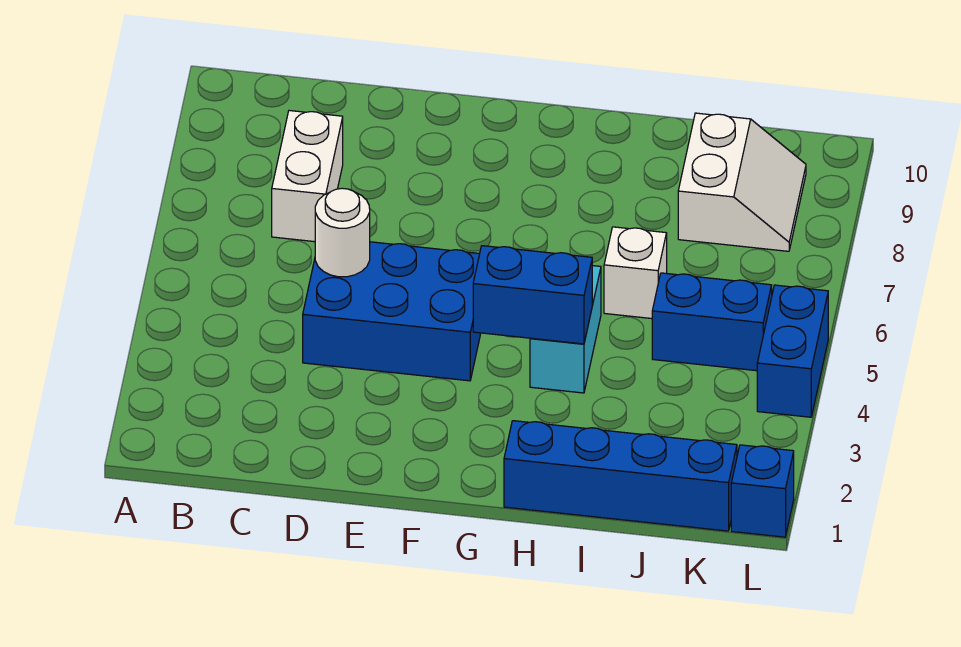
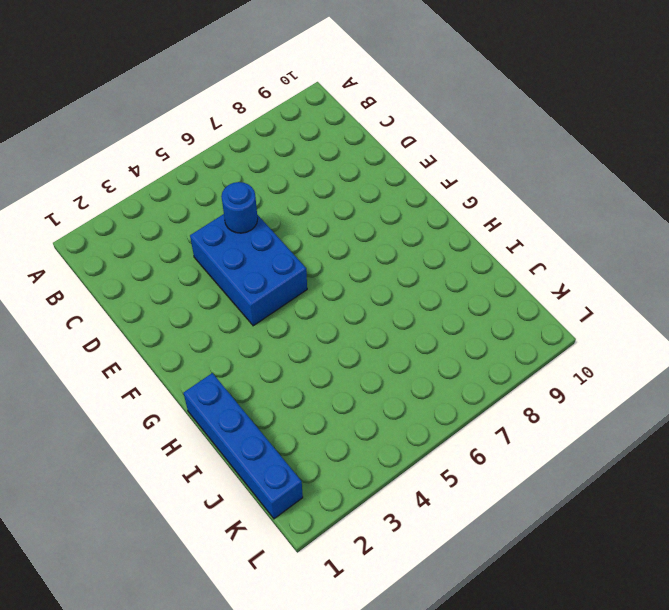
blue 1x1 round brick [221,182,258,233] -> white 1x1 round brick [315,188,370,277]
none -> white 1x2 brick [272,111,343,242]
none -> cyan 1x2 brick [530,266,601,393]

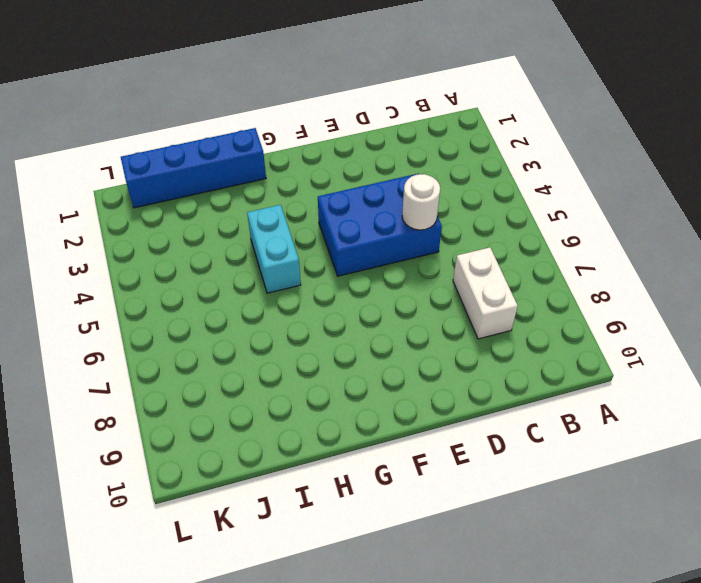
none -> white 1x1 brick [604,227,667,319]
none -> blue 1x2 brick [652,273,772,371]

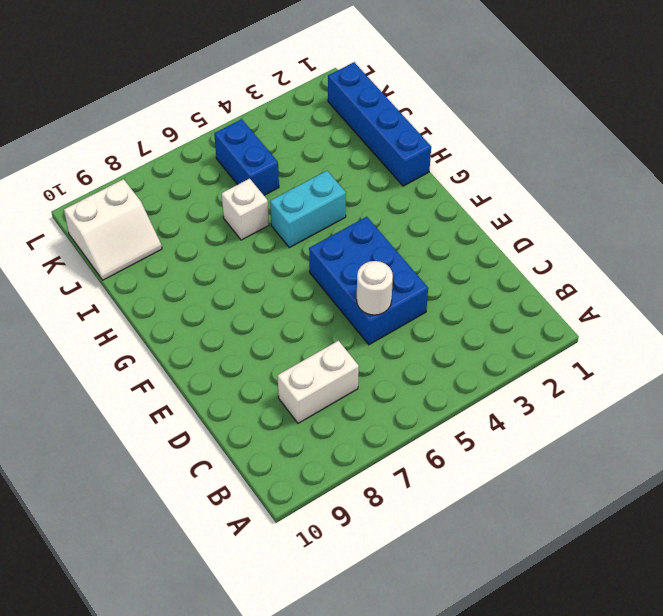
white 2x2 slope [64,179,162,280] -> white 2x2 slope turned to [678,113,806,251]
none -> blue 1x1 brick [731,445,794,537]
none -> blue 1x2 brick [757,285,828,417]

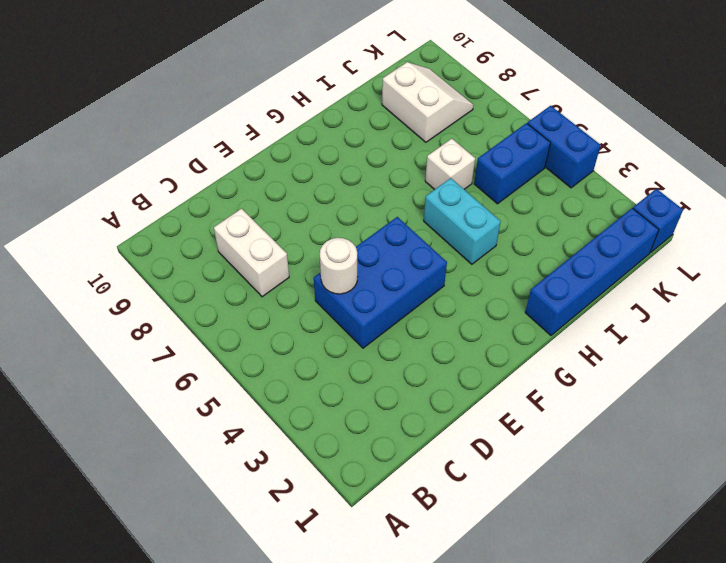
none -> blue 1x2 brick [473,246,592,344]

